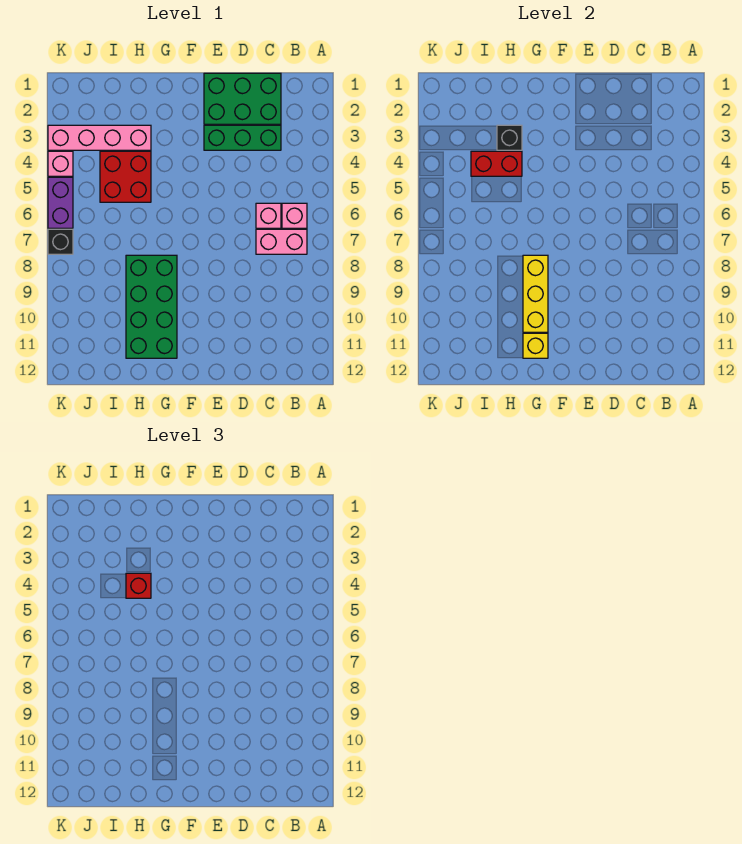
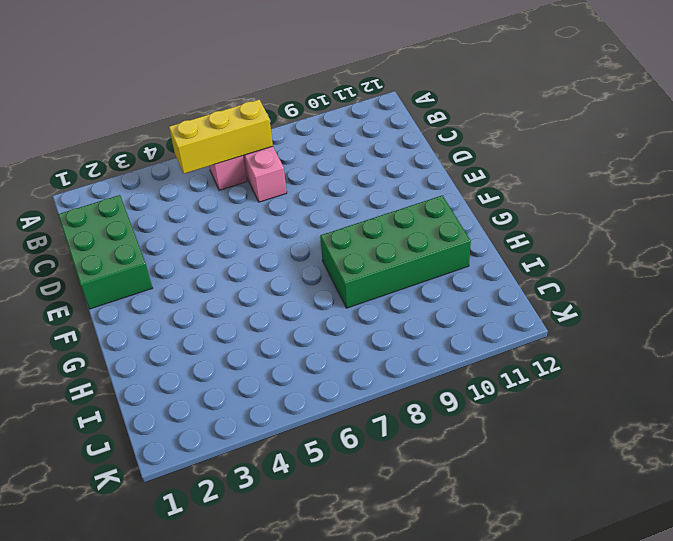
yellow 1x3 brick [169,100,273,174] -> yellow 1x3 brick moved to [523,255,548,332]
none -> green 1x3 brick [204,125,281,150]
none -> pink 1x1 brick [256,203,281,228]
none -> pink 1x4 brick [48,125,151,150]

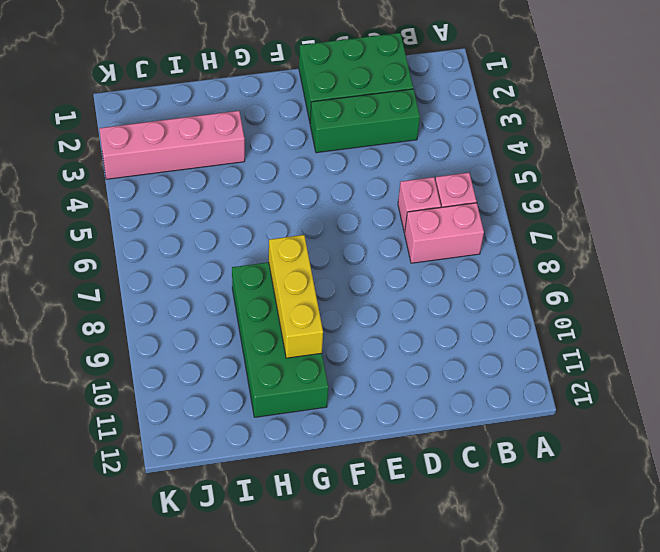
none -> red 2x2 brick [100,151,151,202]
none -> pink 1x1 brick [48,151,73,176]
none -> purple 1x2 brick [48,177,73,228]

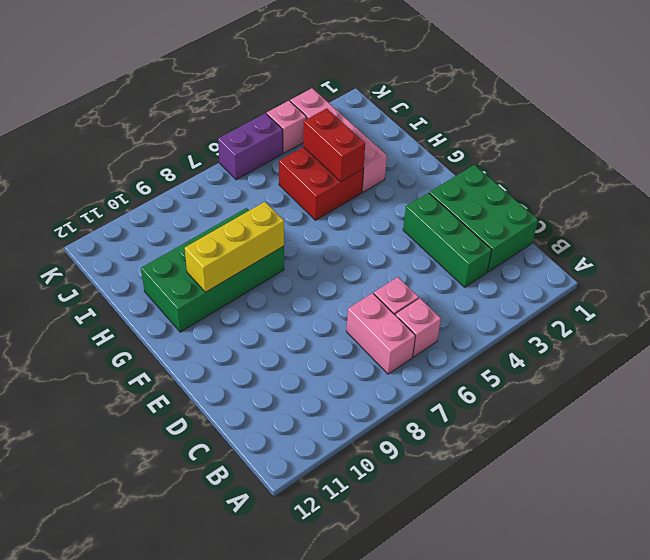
none -> black 1x1 brick [48,229,73,254]
none -> yellow 1x1 brick [523,333,548,358]
none -> black 1x1 brick [497,125,522,150]

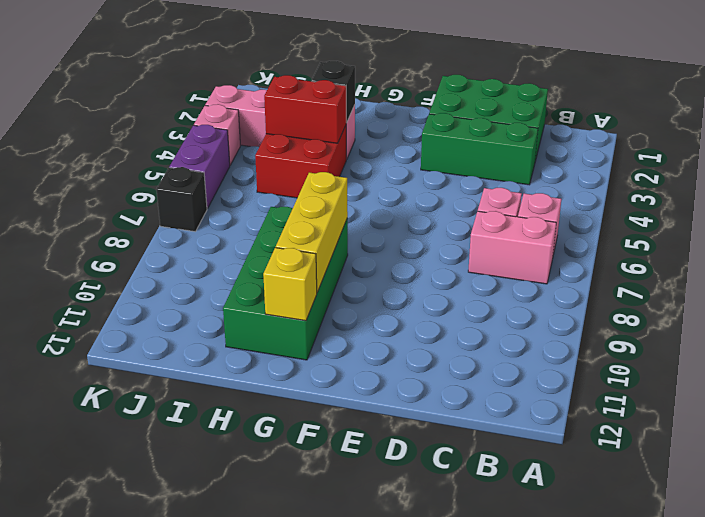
none -> red 1x1 brick [126,573,151,598]

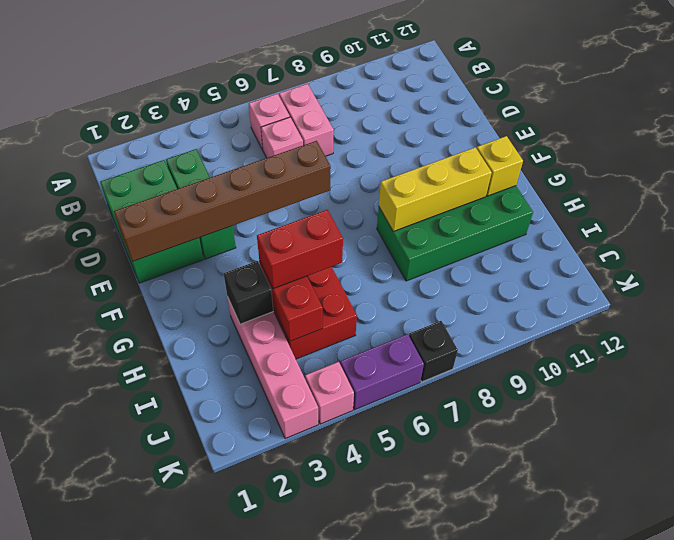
brown 1x6 brick [114,141,331,262] -> none
red 1x2 brick [257,210,343,289] -> red 1x1 brick [126,573,151,598]

